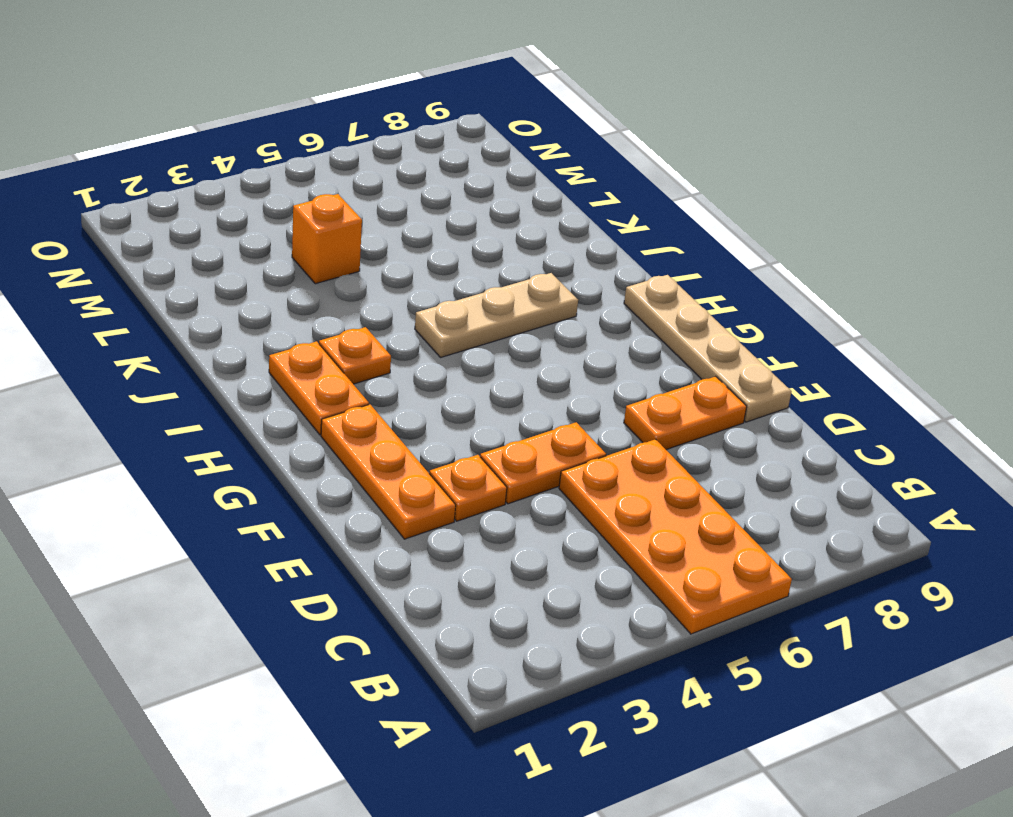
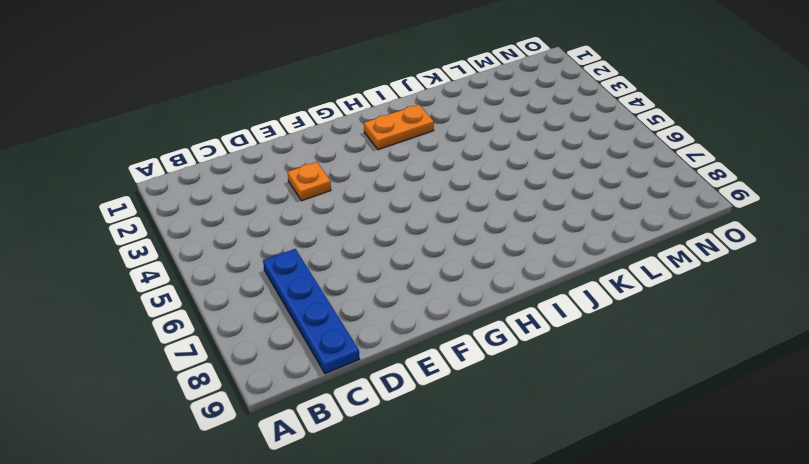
blue 1x4 plate [263,249,359,374] -> orange 2x4 plate [559,439,792,634]
none -> orange 1x3 plate [321,404,456,539]
none -> orange 1x2 plate [480,422,606,504]

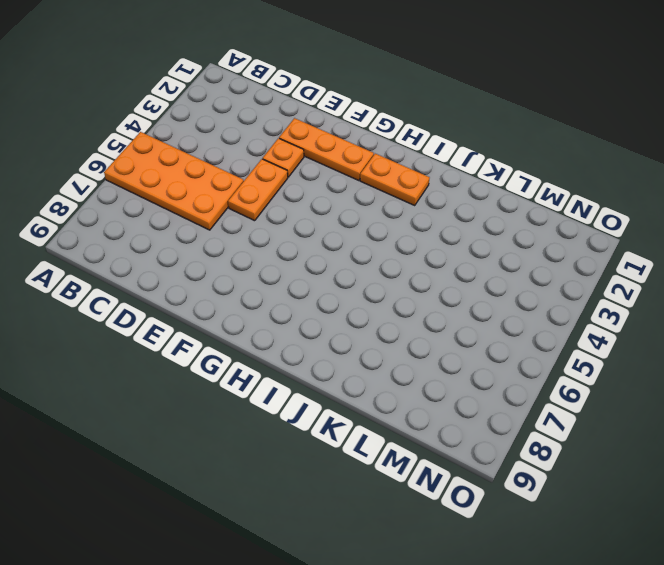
none -> orange 1x2 plate [624,376,747,450]
none -> tan 1x4 plate [624,275,792,422]

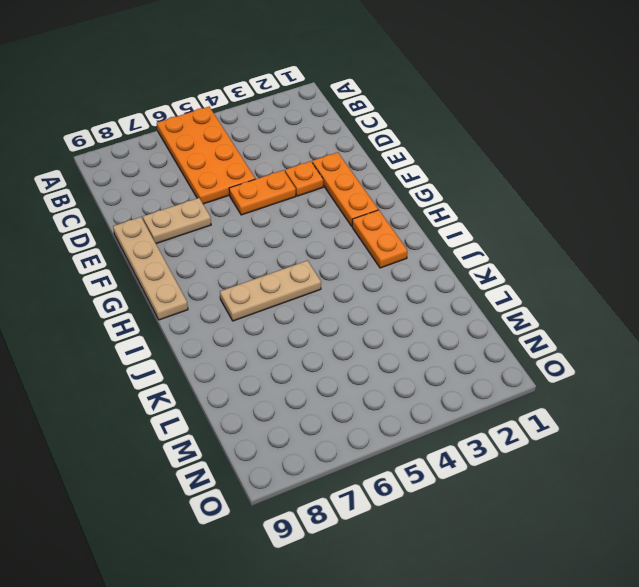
tan 1x2 plate [143,198,211,244] -> orange 1x2 plate [624,376,747,450]
none -> orange 1x1 plate [319,327,391,384]
none -> orange 1x1 brick [292,194,362,284]

